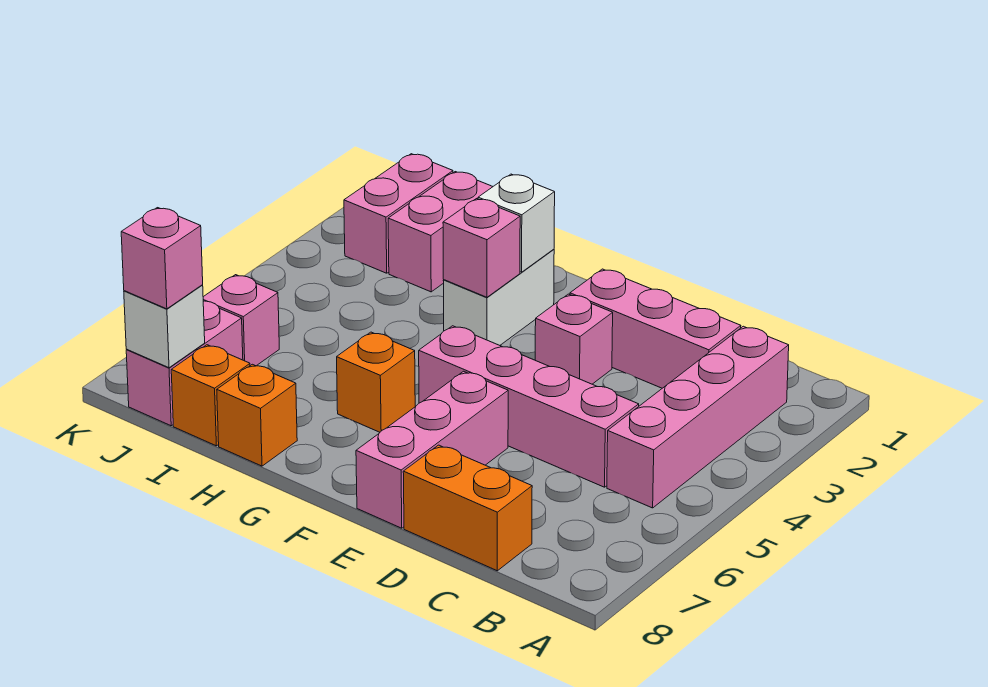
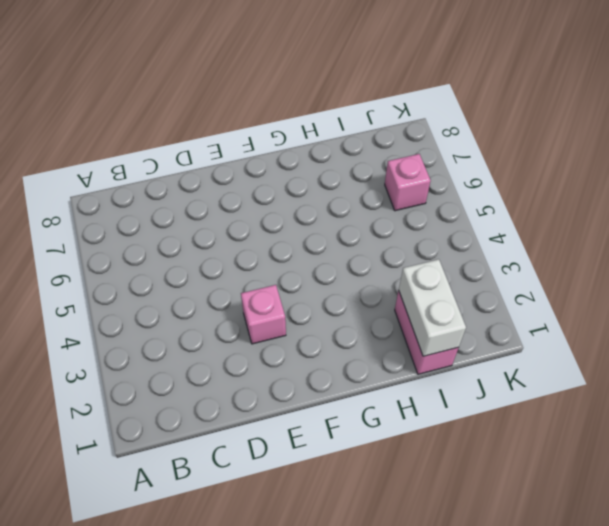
white 1x2 brick [399,259,466,356] -> white 1x2 brick moved to [443,249,554,345]
none -> pink 1x4 brick [607,326,789,508]
none -> pink 1x3 brick [570,269,741,388]
none -> pink 1x4 brick [419,326,639,487]

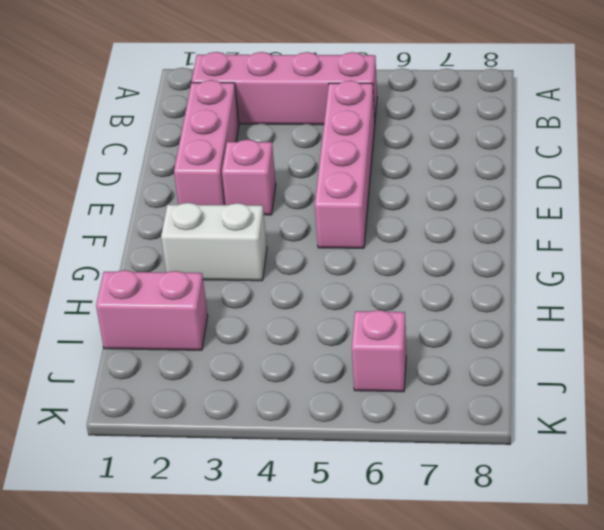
none -> orange 1x2 brick [403,445,532,571]
none -> pink 1x3 brick [356,371,508,528]
none -> orange 1x1 brick [337,332,415,432]

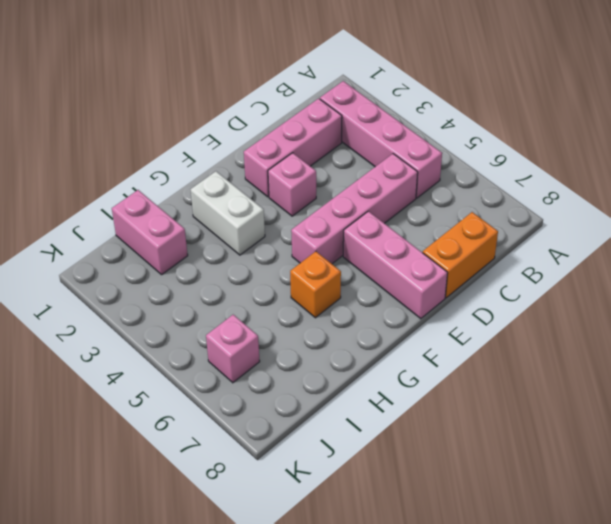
none -> orange 1x1 brick [217,364,297,466]
none -> orange 1x1 brick [171,345,250,446]
none -> pink 1x2 brick [344,154,453,273]

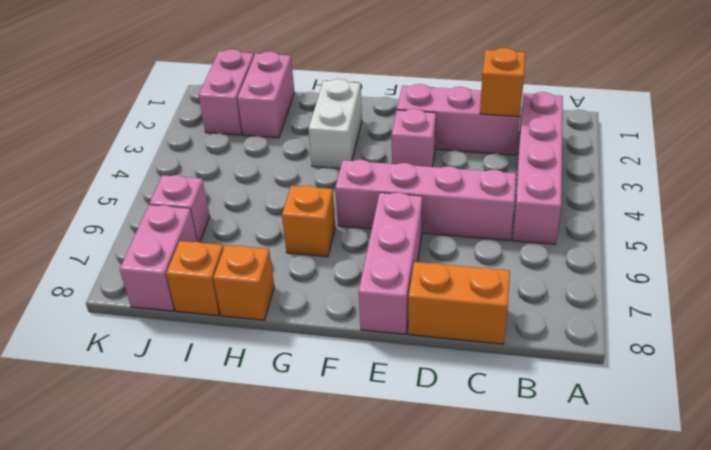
orange 1x1 brick [480,48,525,117] -> none
none -> white 1x1 brick [478,174,555,272]
none -> pink 1x1 brick [443,199,520,297]
none -> white 1x1 brick [124,285,205,368]

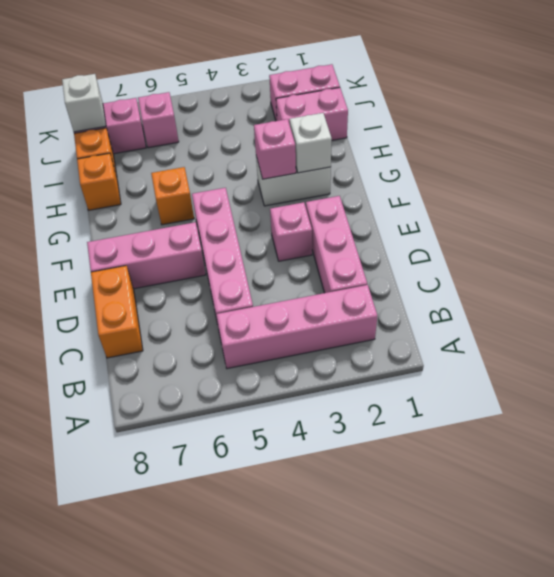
none -> pink 1x1 brick [121,208,203,309]

